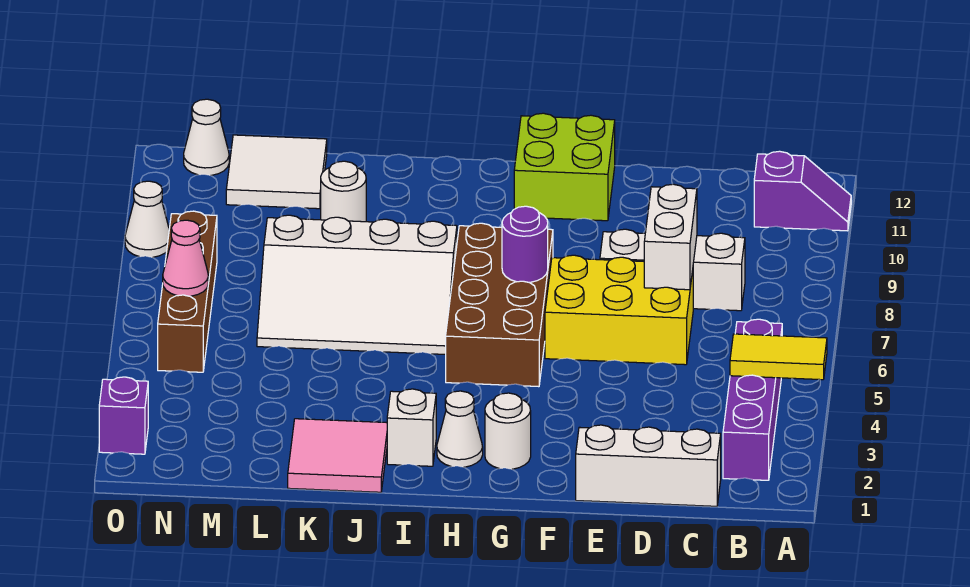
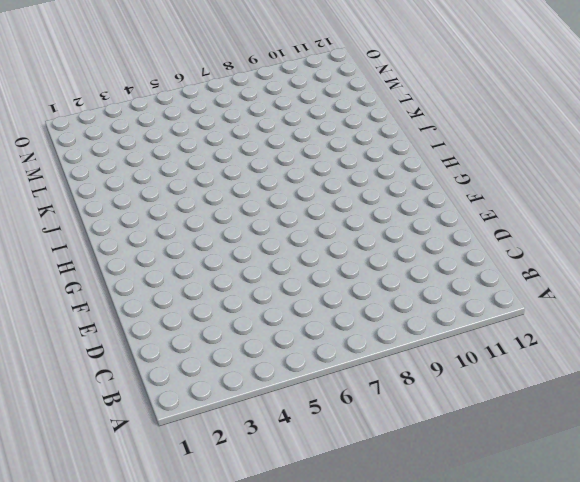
none -> purple 1x2 slope [754,151,851,231]
none -> purple 1x4 brick [723,319,782,480]
none -> white 1x3 brick [576,425,721,506]

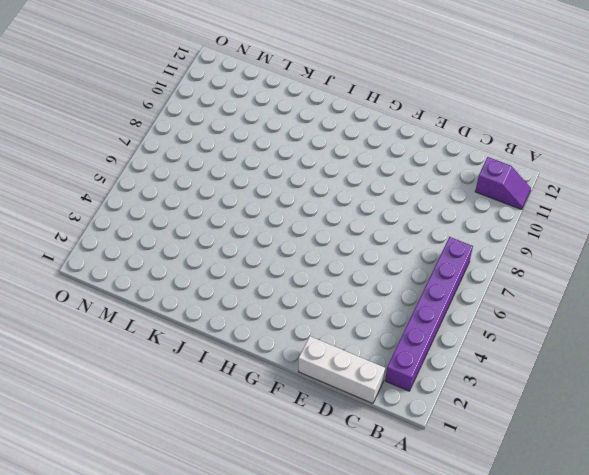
purple 1x6 brick [385,237,473,391] -> purple 1x4 brick [723,319,782,480]
none -> white 1x3 brick [600,229,745,311]
none -> yellow 2x3 brick [545,255,693,365]
none -> lime 2x2 brick [514,113,615,221]

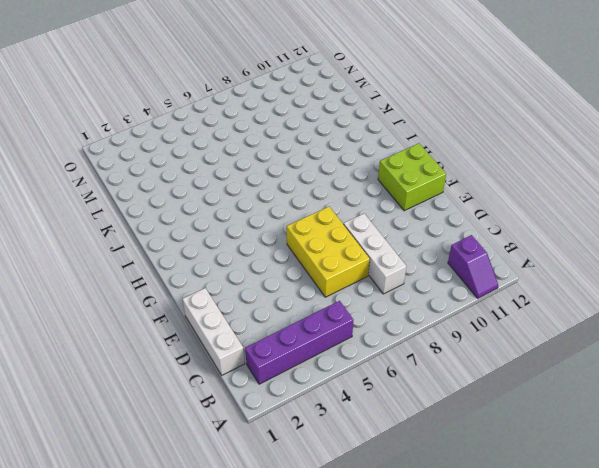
none -> white 1x1 round brick [485,393,531,469]
none -> brown 2x4 brick [446,223,553,387]
none -> white 1x1 cone [437,391,483,467]

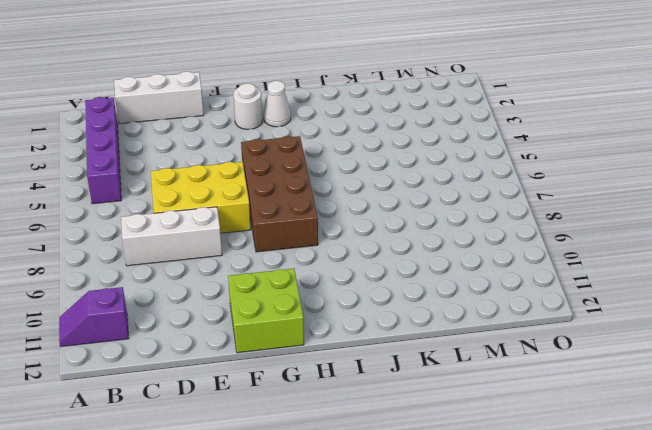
none -> white 1x1 brick [387,389,436,466]
none -> white 3x4 slope [257,215,457,354]
none -> pink 2x2 tile [288,419,387,492]

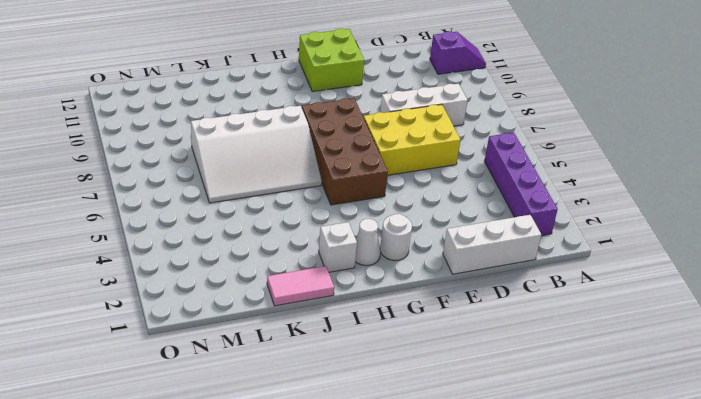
pink 1x2 tile [267,266,334,306] -> pink 2x2 tile [288,419,387,492]
none -> white 1x1 round brick [321,161,366,222]
none -> white 2x2 tile [226,135,327,209]
none -> brown 1x4 brick [158,211,217,372]

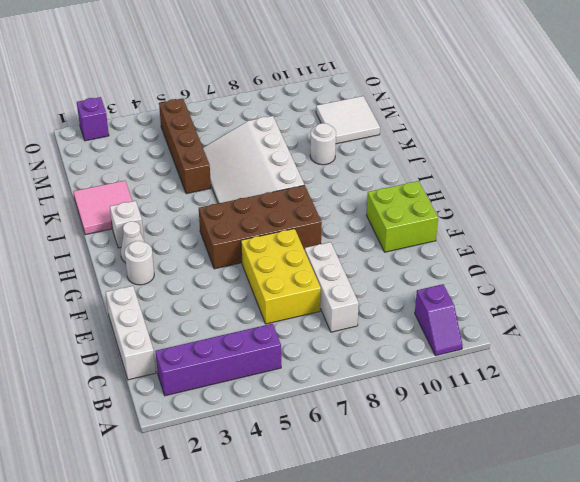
brown 1x4 brick [159,98,211,194] -> brown 1x4 brick turned to [158,211,217,372]
none -> white 1x1 cone [184,99,229,175]
none -> white 1x1 cone [125,181,169,257]
none -> yellow 1x2 tile [730,334,827,380]

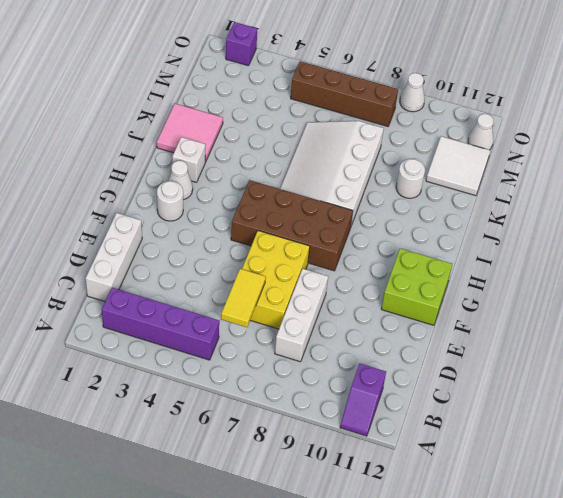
yellow 1x2 tile [221,269,266,327] -> yellow 1x2 tile moved to [730,334,827,380]
none -> white 1x2 brick [644,184,697,290]
none -> purple 1x1 round brick [502,206,548,282]
none -> pink 1x1 cone [163,220,208,296]

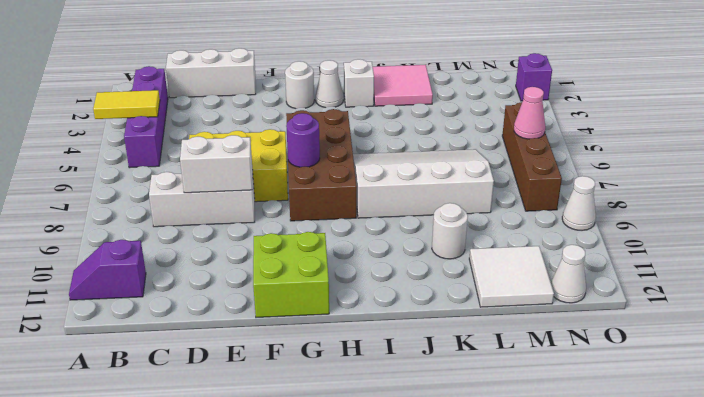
white 1x2 brick [180,135,253,193] -> white 1x2 brick turned to [644,184,697,290]

